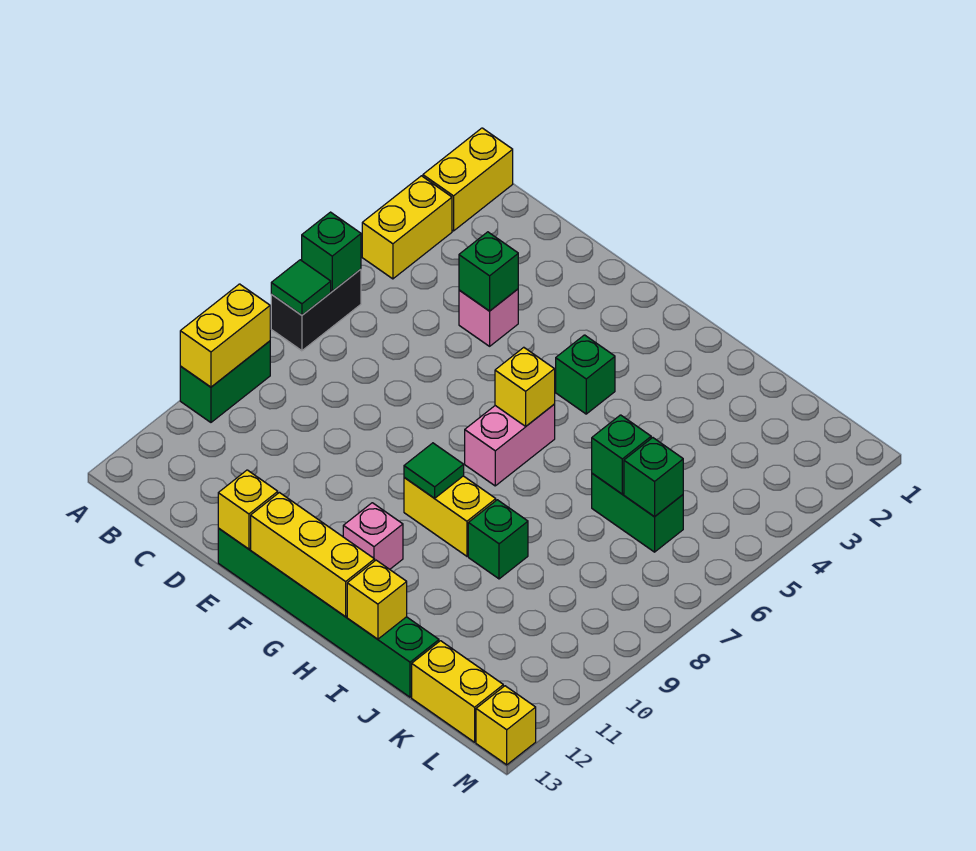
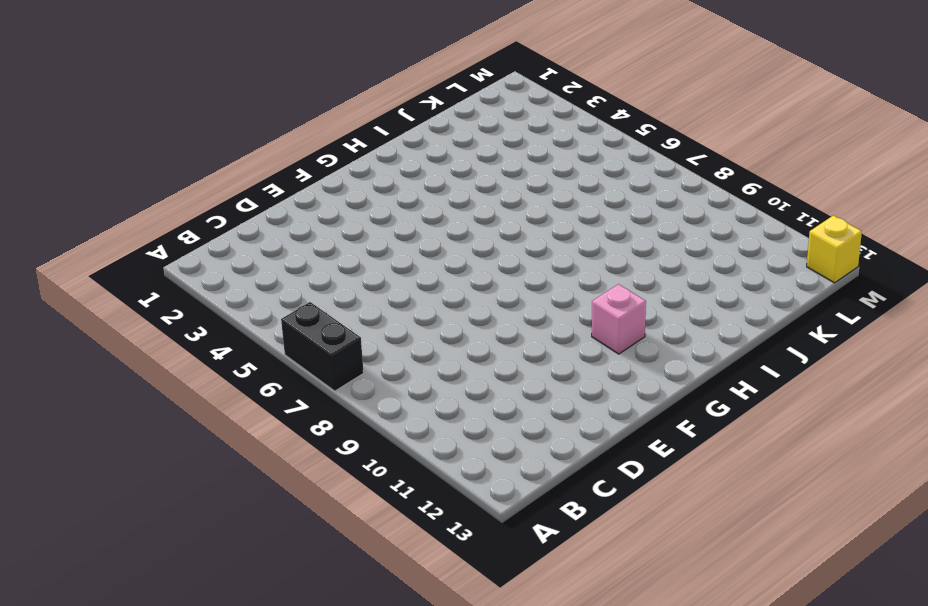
none -> yellow 1x2 brick [423,128,513,231]
none -> yellow 1x2 brick [362,176,452,279]
none -> green 1x2 brick [180,341,270,422]

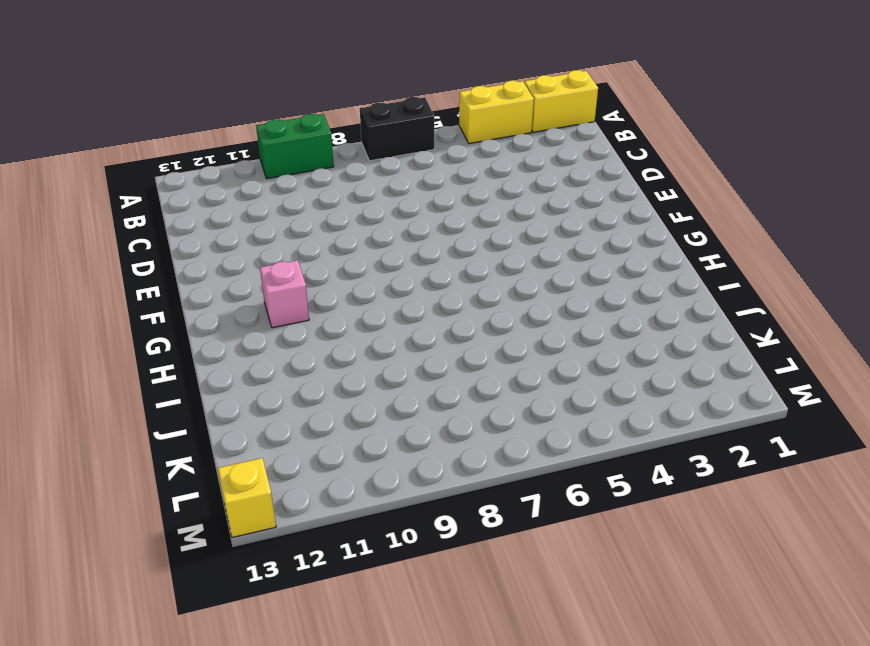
none -> pink 1x1 brick [459,289,518,346]
none -> green 1x6 brick [218,528,439,697]
none -> green 1x1 brick [556,335,615,414]

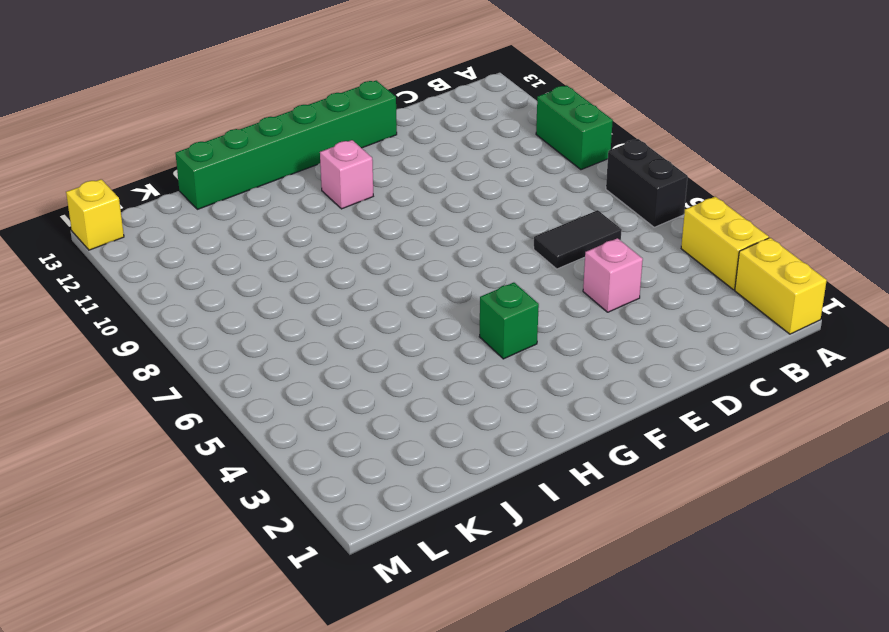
black 1x2 tile [534,210,622,269] -> none
none -> pink 1x2 brick [465,404,555,486]
none -> yellow 1x2 brick [404,476,496,556]
none -> green 1x1 brick [468,500,528,579]

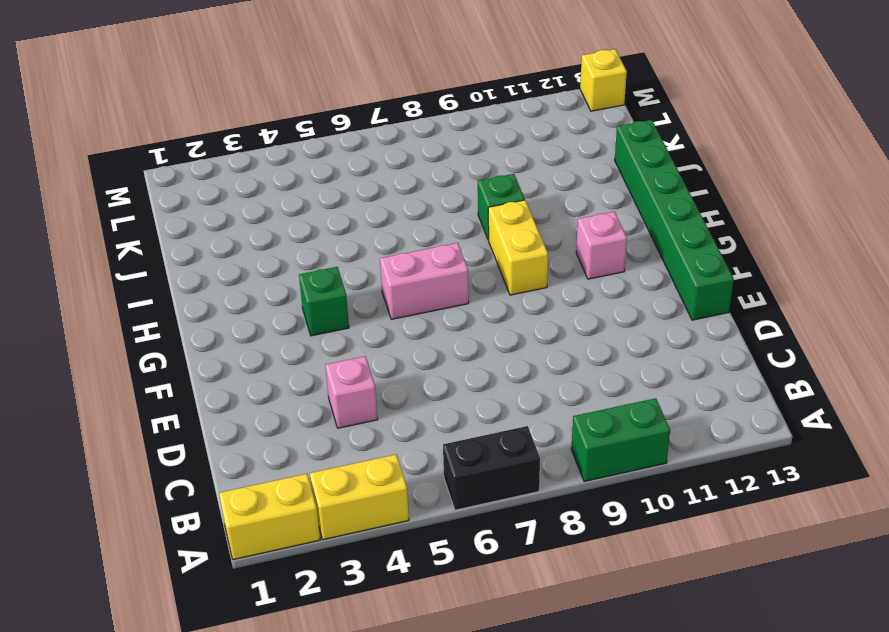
none -> green 1x2 brick [592,474,683,552]
none -> yellow 1x2 brick [412,641,503,742]
none -> green 1x1 brick [302,212,361,291]

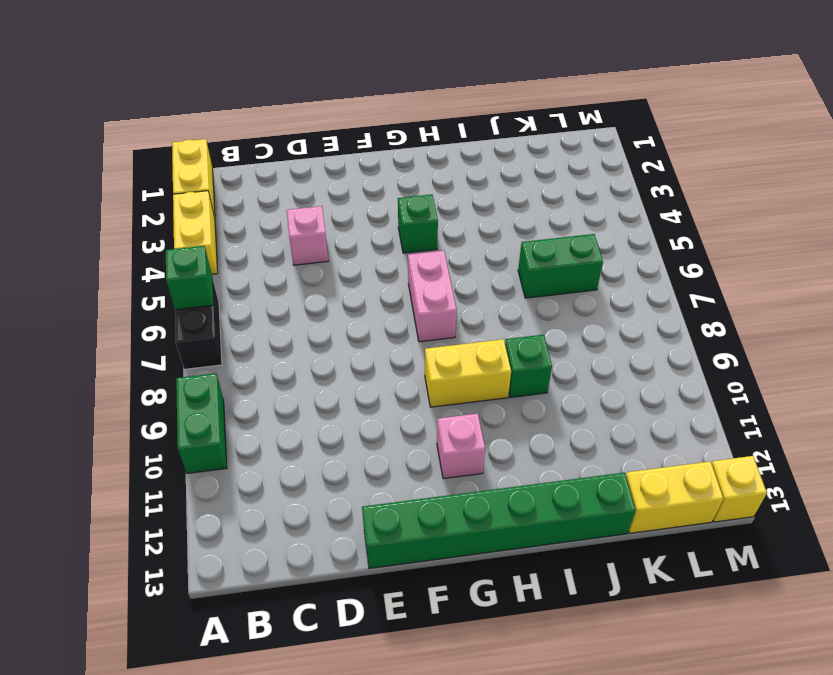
none -> green 1x1 tile [271,260,331,315]
none -> yellow 1x2 brick [180,284,270,387]
none -> green 1x1 brick [459,232,518,311]

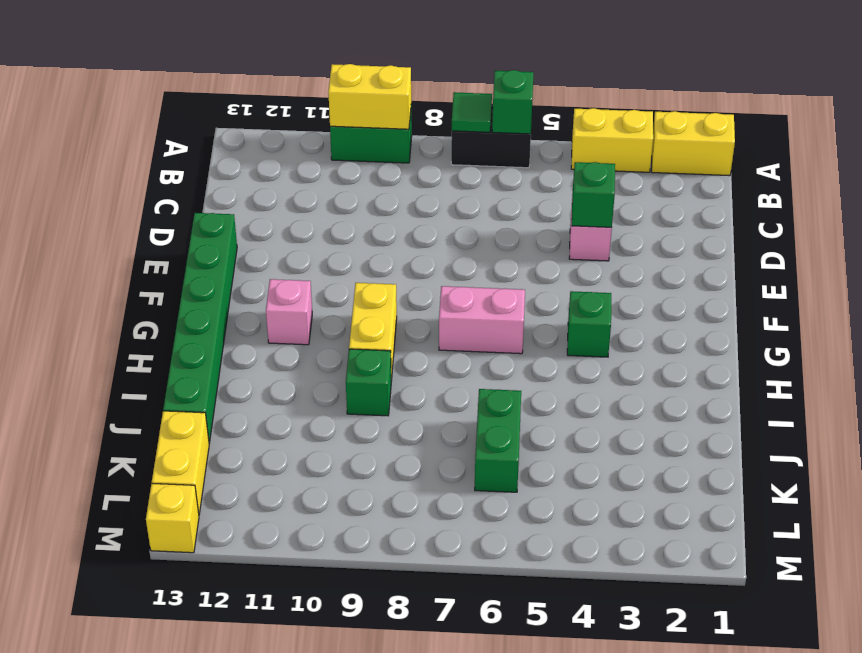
none -> yellow 1x1 brick [218,470,278,549]
none -> yellow 1x3 brick [251,493,375,617]
none -> yellow 1x1 brick [495,347,555,426]

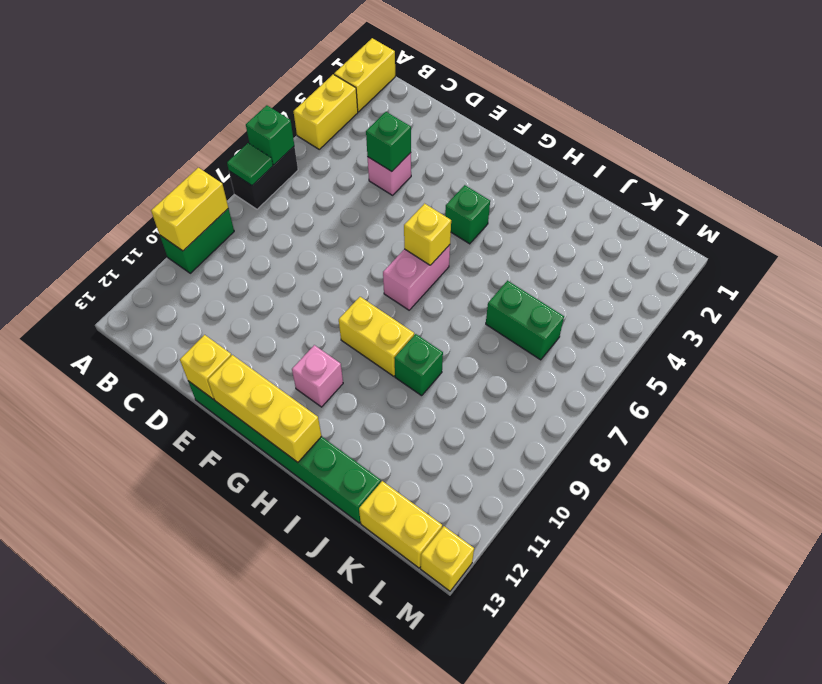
none -> green 1x1 tile [404,443,464,498]
none -> yellow 1x1 brick [347,560,407,639]
none -> green 1x1 brick [592,415,651,494]

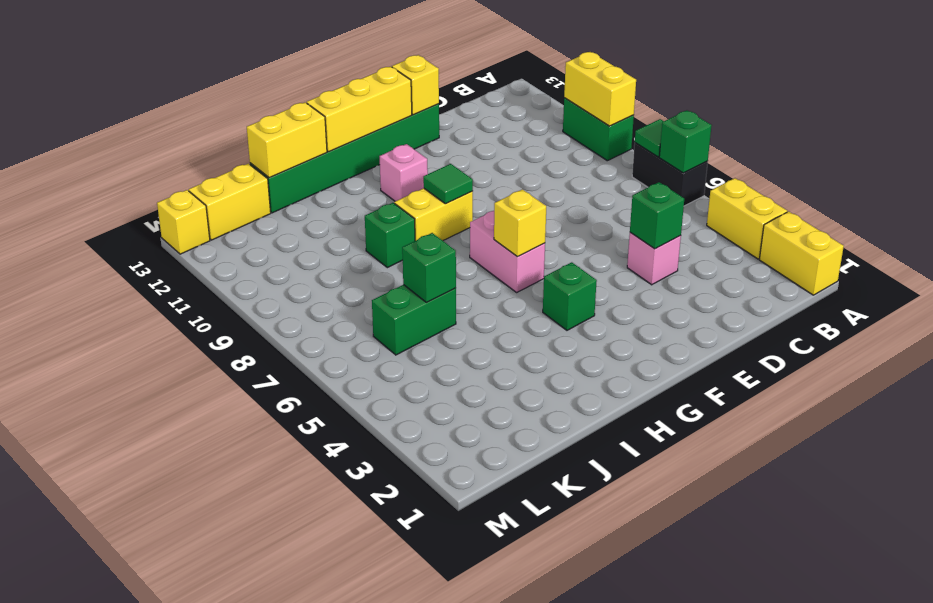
yellow 1x2 brick [247,102,327,178] -> yellow 1x1 brick [347,560,407,639]
none -> green 1x1 brick [624,438,683,517]

